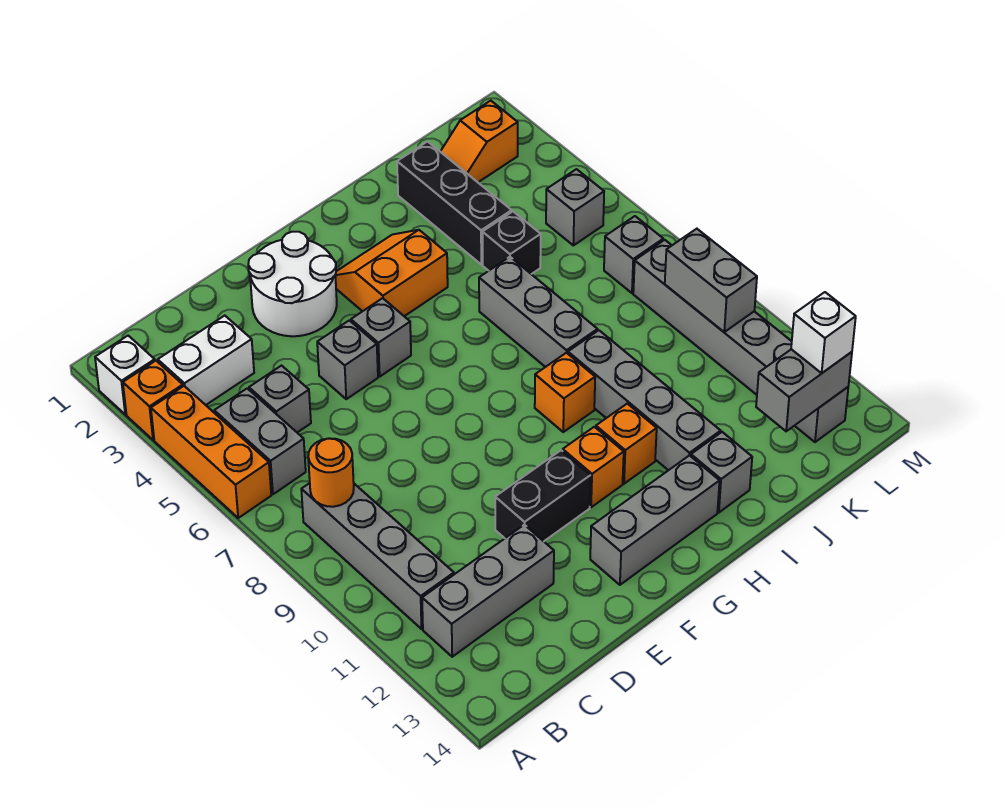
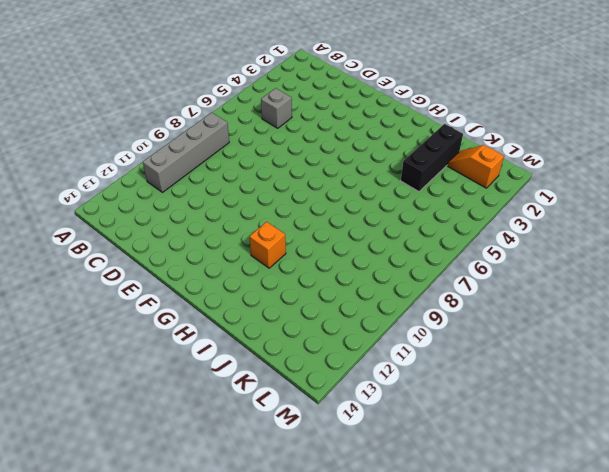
none -> white 1x1 brick [95,336,155,414]
none -> orange 1x1 brick [123,361,183,440]
none -> orange 1x3 brick [151,386,271,518]
none -> white 1x2 brick [158,316,254,405]

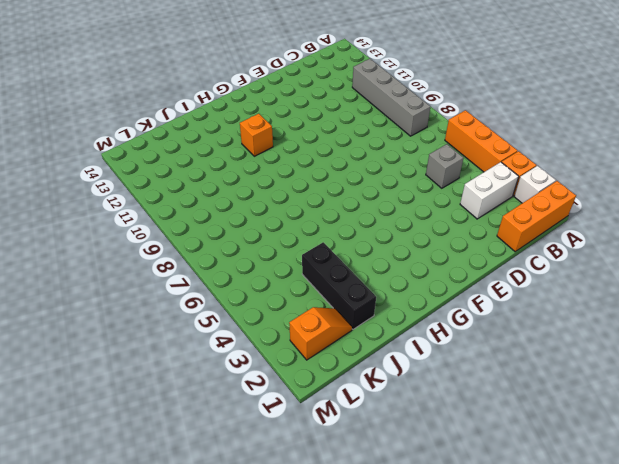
orange 1x3 brick [497,181,576,252] -> none
none -> grey 1x2 brick [214,388,306,494]
none -> grey 1x3 brick [422,525,554,657]
none -> white 2x2 round brick [248,232,337,336]
none -> grey 1x1 brick [317,320,378,399]

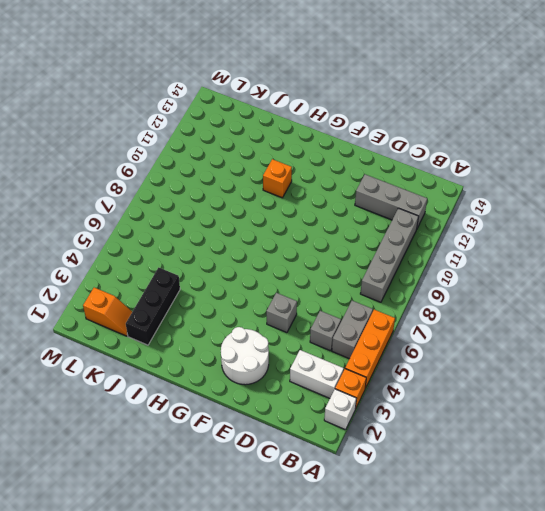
none -> black 1x2 brick [495,450,590,541]
none -> grey 1x1 brick [351,298,411,376]
none -> grey 1x3 brick [590,455,719,585]
none -> orange 2x2 slope [335,230,448,316]

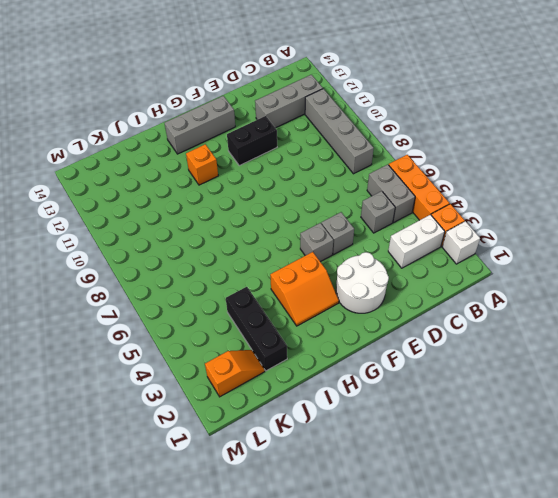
none -> orange 1x1 brick [563,427,624,507]
none -> orange 1x1 brick [535,353,595,432]
none -> grey 1x3 brick [479,257,598,367]
none -> grey 1x4 brick [568,330,721,470]

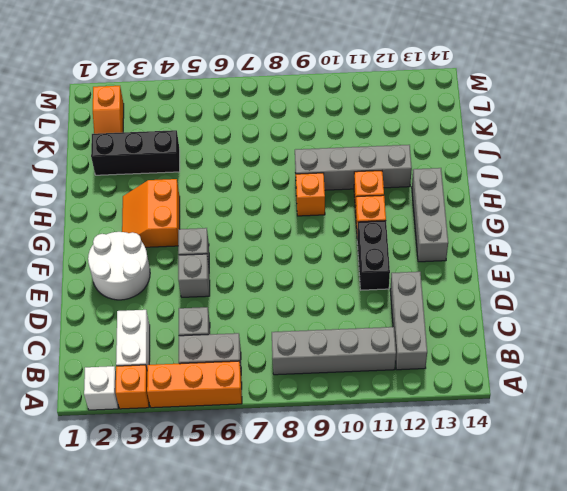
none -> grey 1x3 brick [479,257,598,367]
none -> grey 1x1 brick [691,432,752,512]
none -> black 1x1 brick [482,212,541,274]
none -> grey 1x1 brick [546,169,604,245]

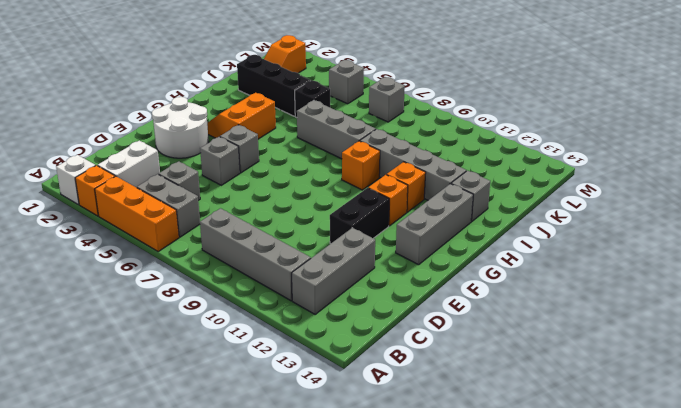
none -> grey 1x6 brick [633,240,848,442]
none -> orange 1x1 round brick [308,438,354,507]
none -> grey 1x2 brick [756,349,852,431]
none -> grey 1x2 brick [665,229,757,332]

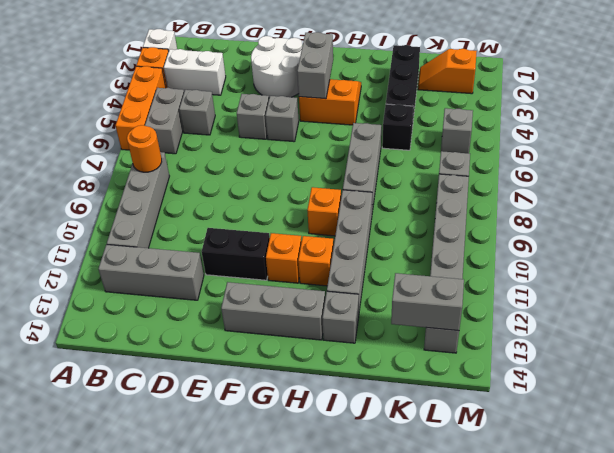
grey 1x2 brick [297,32,333,99] -> grey 1x2 brick moved to [665,229,757,332]
none -> white 1x1 brick [791,292,856,373]

